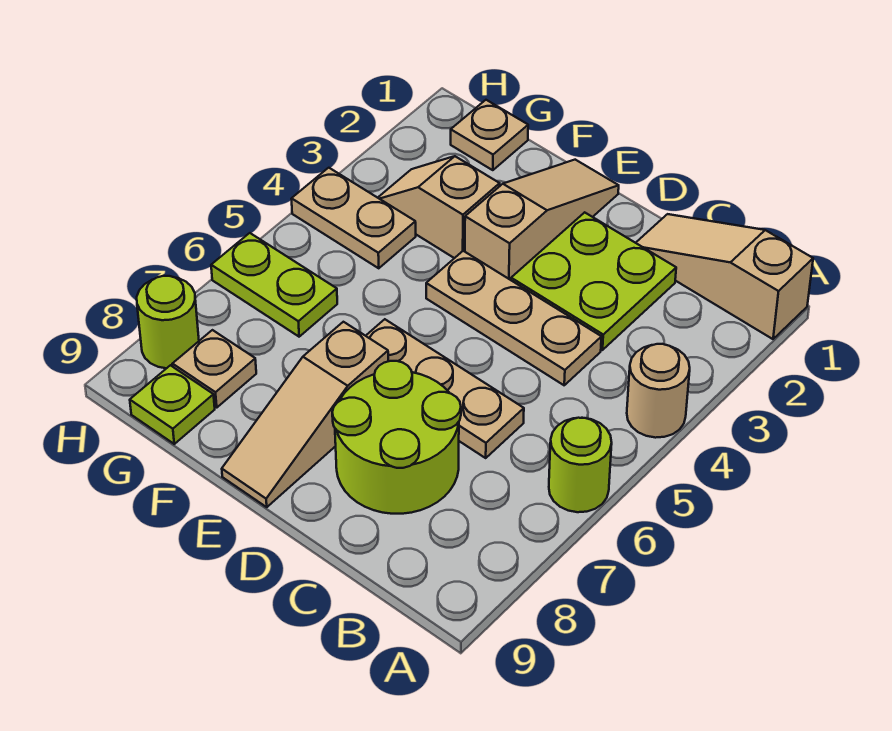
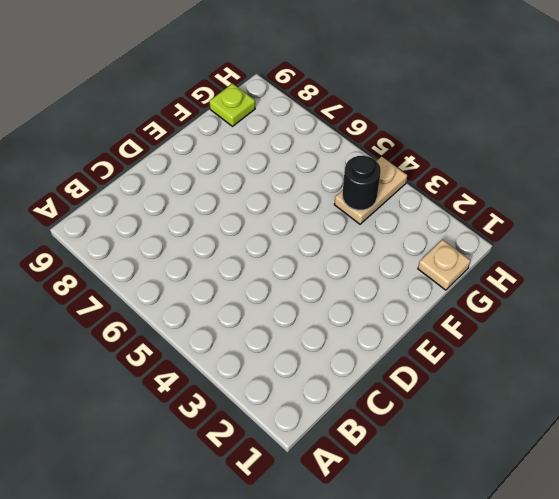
black 1x1 round brick [342,156,381,210] -> none
none -> tan 1x3 slope [636,214,813,339]
none -> tan 1x1 round brick [627,344,690,438]
none -> lime 1x1 round brick [549,418,612,512]

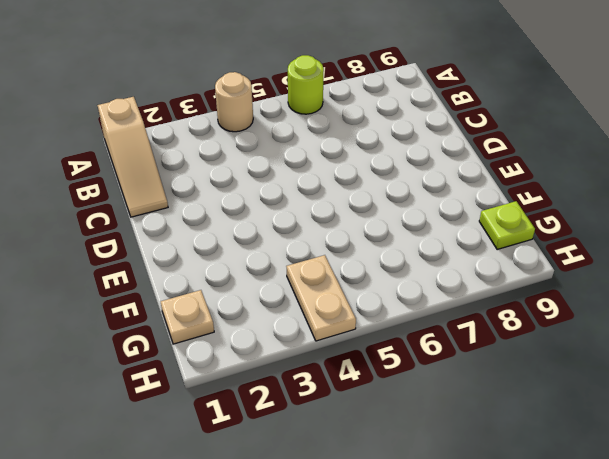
none -> lime 2x2 plate [511,212,676,350]
none -> tan 1x3 plate [426,251,601,385]
none -> tan 1x3 plate [366,319,524,458]

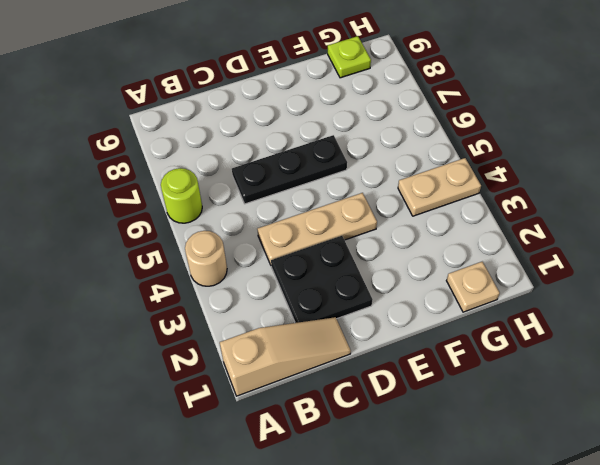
black 2x2 plate [271,236,372,323] -> lime 2x2 plate [511,212,676,350]
black 1x3 plate [232,135,347,204] -> tan 1x3 plate [366,319,524,458]
none -> lime 2x2 round brick [332,361,461,514]
none -> tan 1x3 slope [465,160,619,280]
none -> tan 1x3 slope [222,322,388,507]

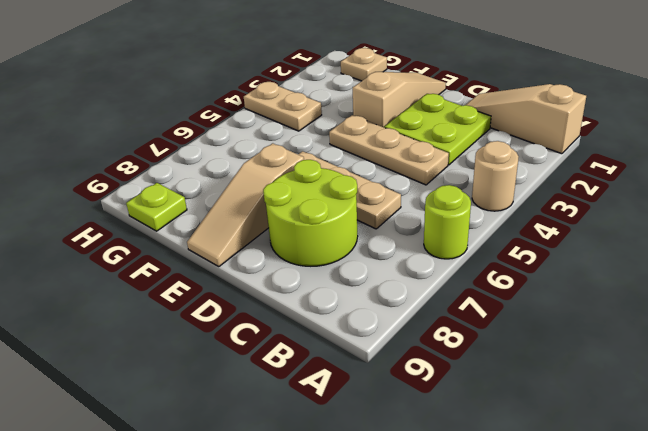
none -> tan 1x2 slope [378,156,500,258]
none -> lime 1x2 plate [211,233,337,337]
none -> tan 1x1 plate [173,330,256,407]

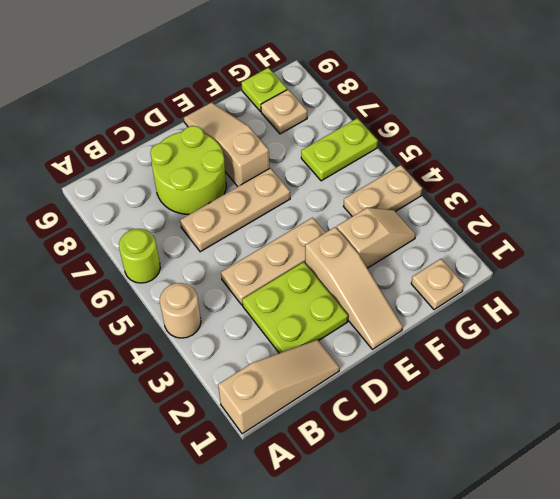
none -> lime 1x1 round brick [137,276,199,368]

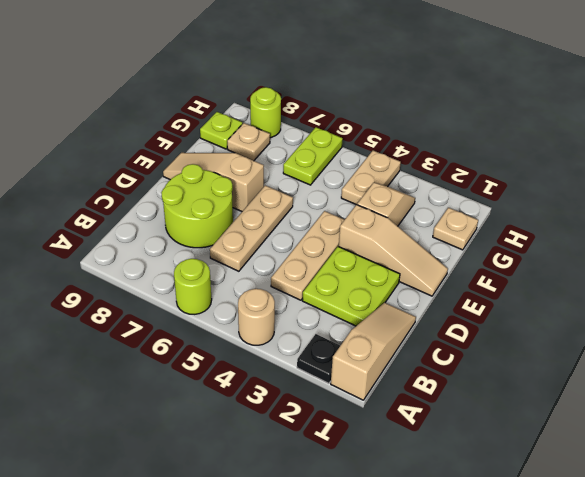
black 1x1 plate [297,334,340,383] -> none

